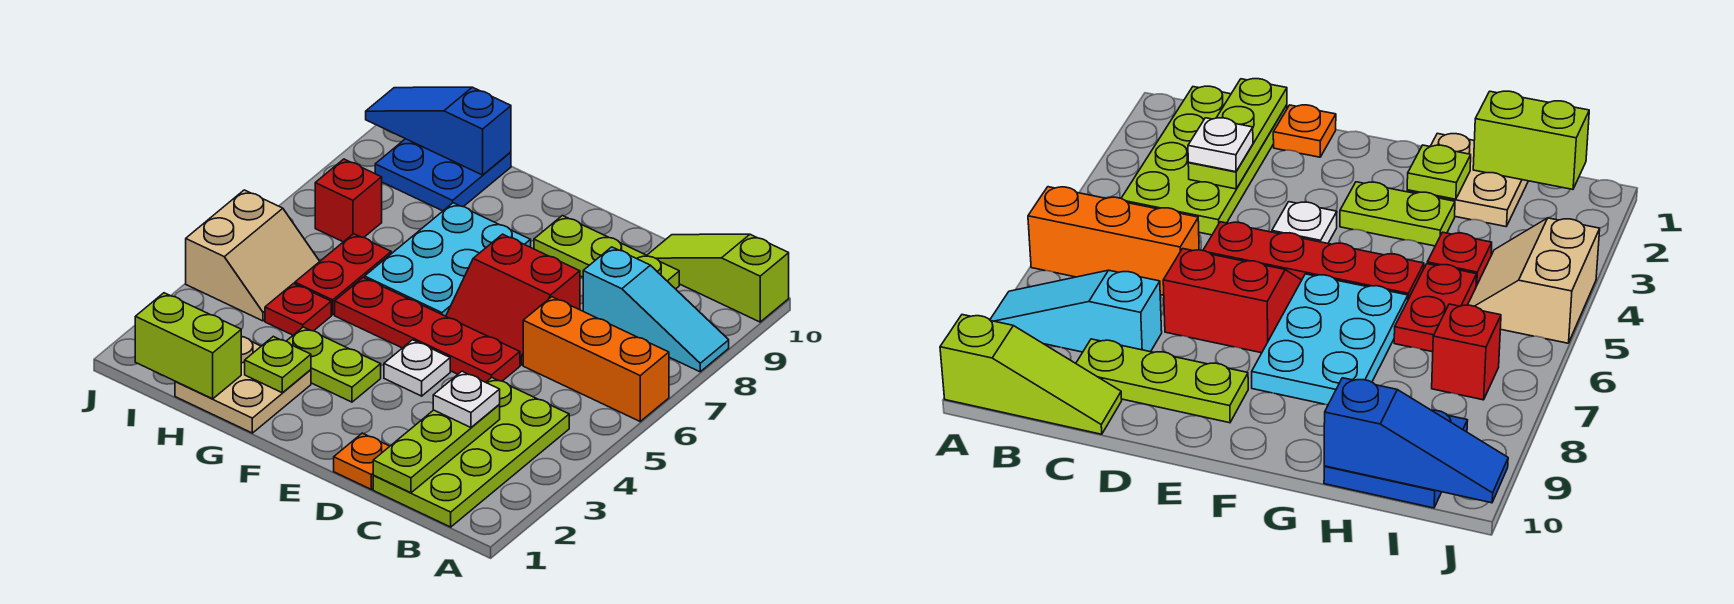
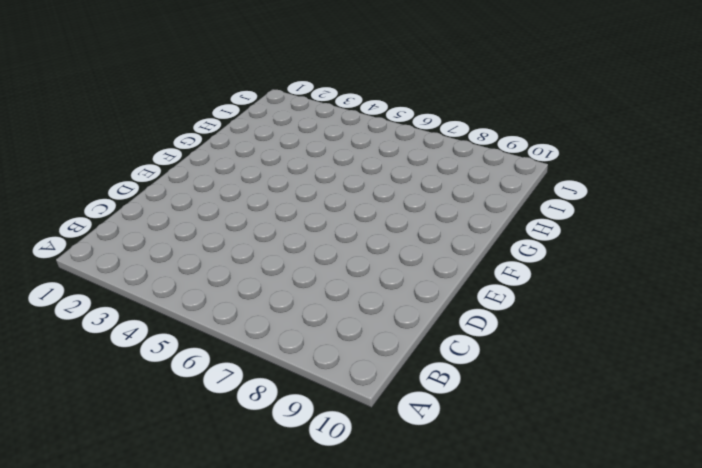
none -> orange 1x3 brick [523,297,669,421]
none -> cyan 1x3 slope [583,247,729,372]
none -> lime 1x3 slope [647,234,789,322]

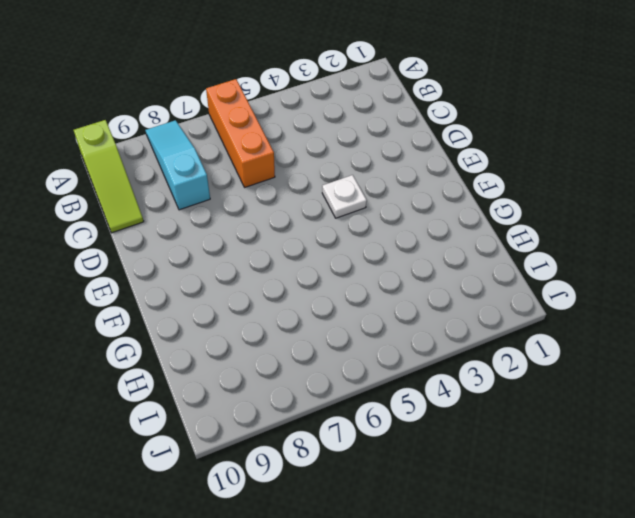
none -> lime 2x4 plate [373,378,569,527]
none -> lime 1x3 plate [534,216,679,289]
none -> orange 1x1 plate [334,433,390,489]

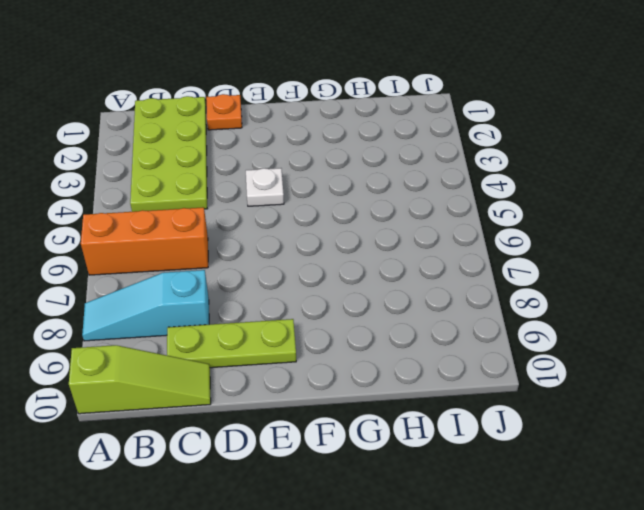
none -> red 1x4 plate [335,277,520,382]
none -> red 2x2 slope [446,234,580,365]
none -> lime 1x2 plate [287,327,381,402]

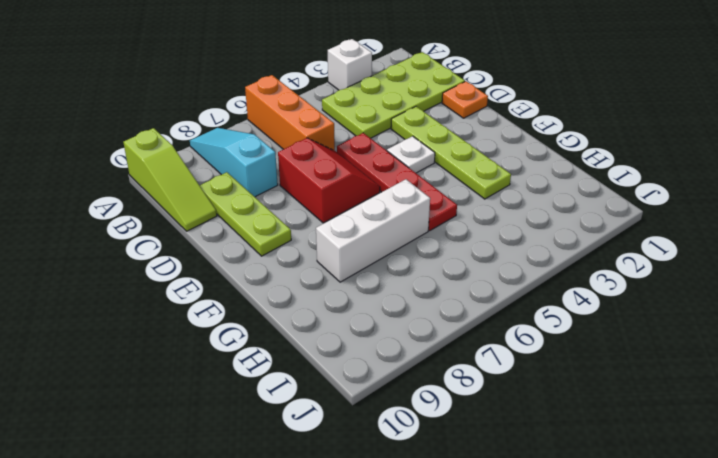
white 1x1 brick [328,39,372,90] -> none
lime 1x4 plate [391,106,511,199] -> lime 1x2 plate [287,327,381,402]
white 1x3 brick [316,179,430,282] -> cyan 2x3 plate [365,203,531,316]
none -> tan 2x2 plate [175,337,311,433]
none -> red 1x1 plate [265,283,331,335]
none -> red 1x2 plate [295,234,391,315]

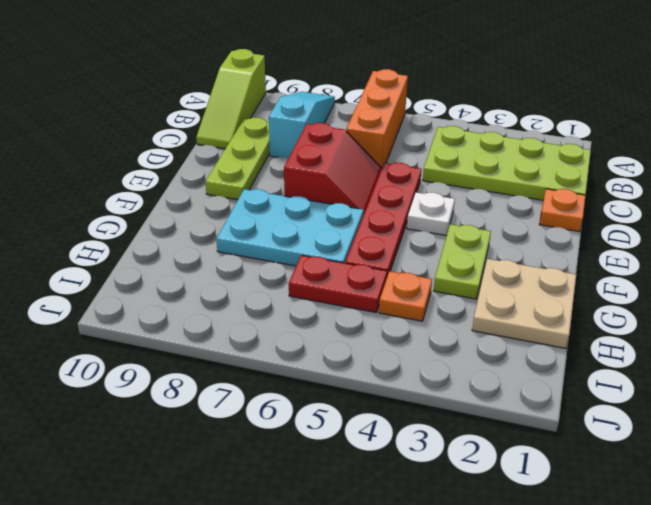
orange 1x1 plate [379,271,432,321] -> red 1x1 plate [265,283,331,335]
none -> blue 2x2 plate [375,139,511,211]
none -> tan 2x2 slope [186,190,320,321]
none -> red 1x1 brick [315,159,382,242]

